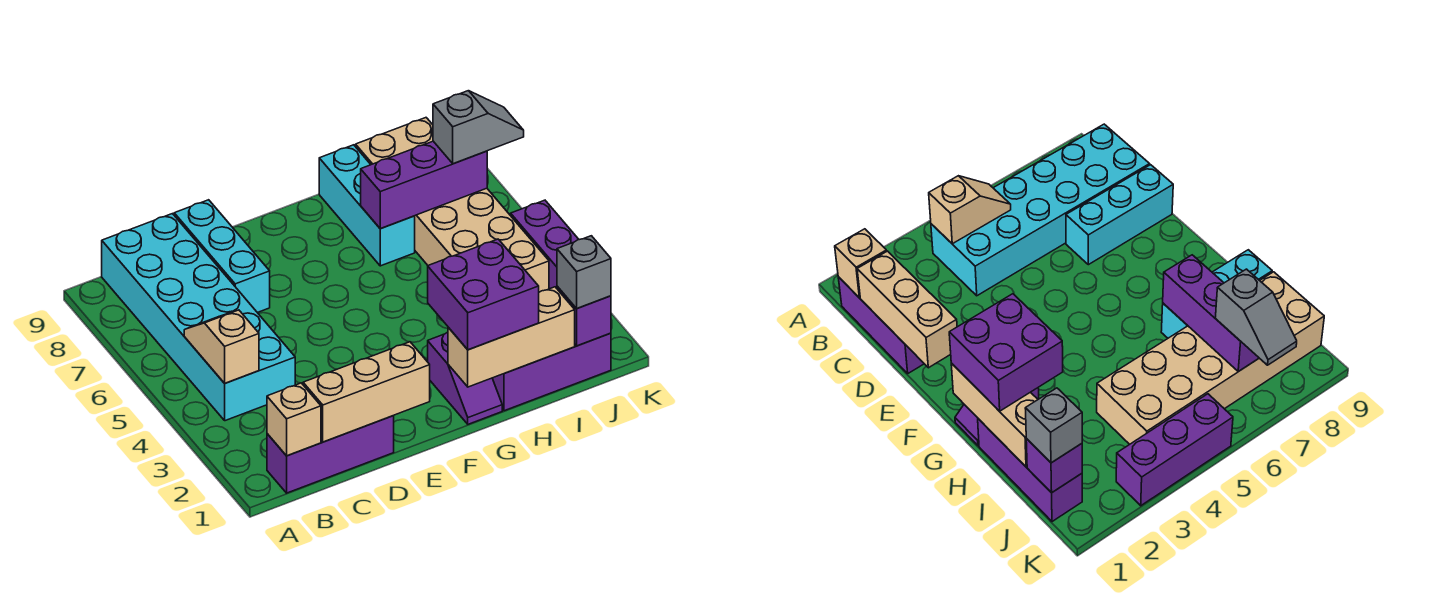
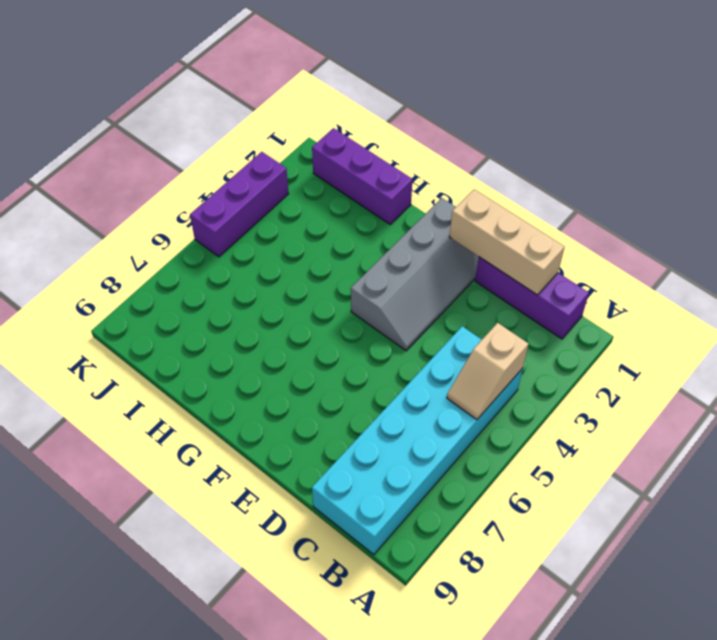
grey 2x4 slope [351,198,479,351] -> none
none -> cyan 1x3 brick [174,200,270,313]
none -> purple 1x2 slope [428,332,502,424]
none -> cyan 1x3 brick [319,145,415,266]

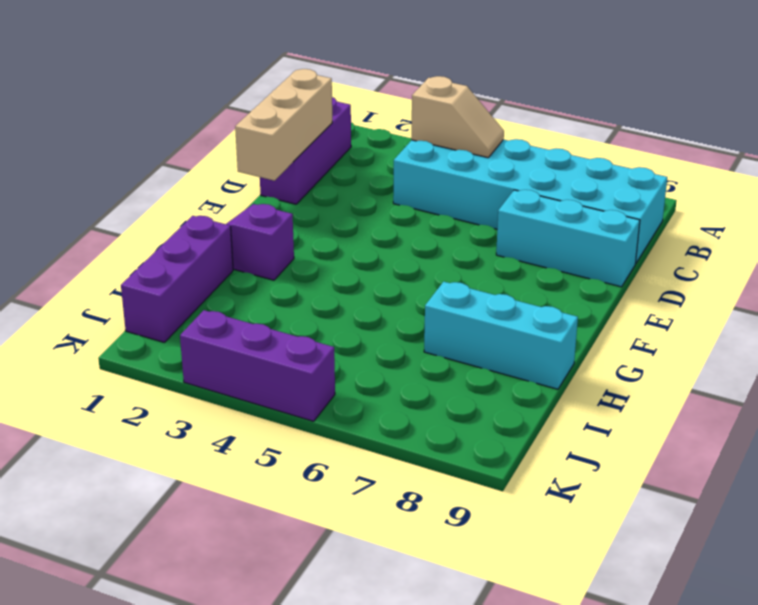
none -> tan 2x6 brick [356,118,549,292]
none -> tan 1x1 brick [267,383,321,456]
none -> tan 1x3 brick [448,287,575,387]

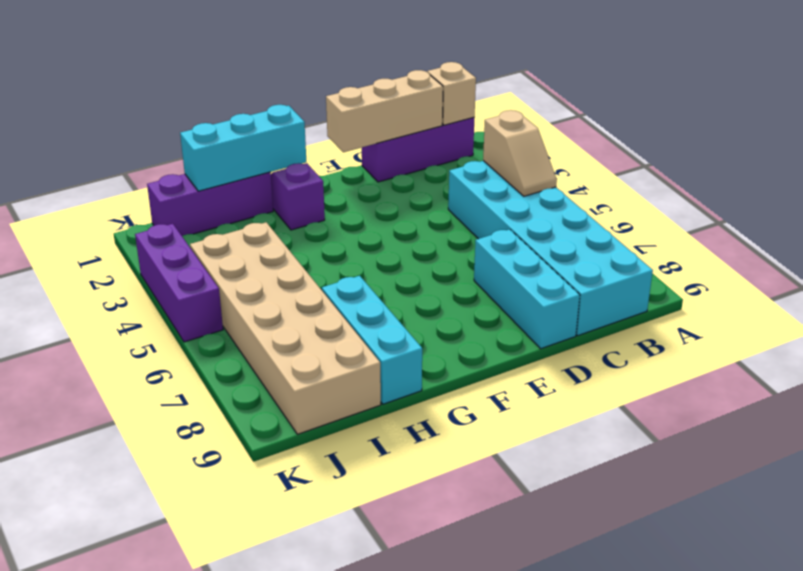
cyan 1x3 brick [180,105,306,191] -> tan 1x3 brick [448,287,575,387]
none -> purple 1x3 brick [361,141,487,228]
none -> purple 1x1 brick [557,286,611,346]
none -> purple 2x2 brick [428,239,539,350]

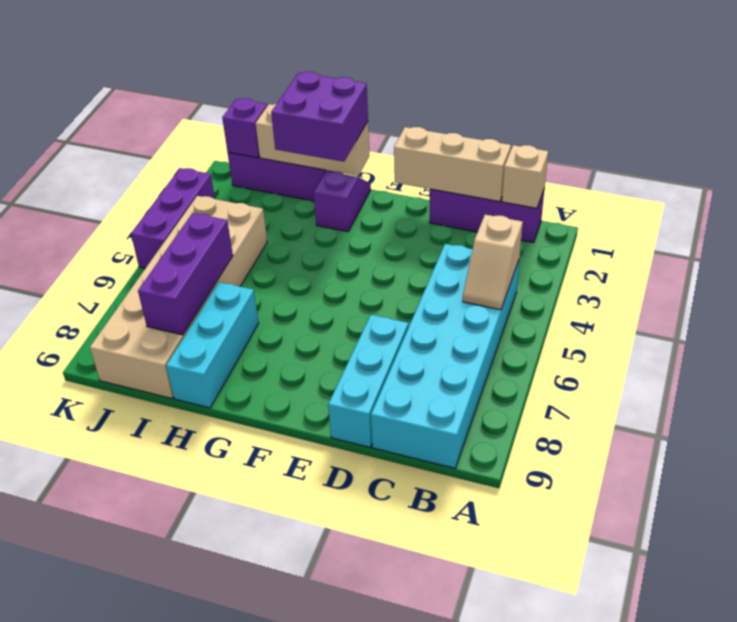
purple 1x3 brick [138,213,233,335] -> purple 1x3 brick turned to [361,141,487,228]
none -> grey 1x1 brick [557,236,611,309]
none -> grey 1x2 slope [433,91,524,164]

